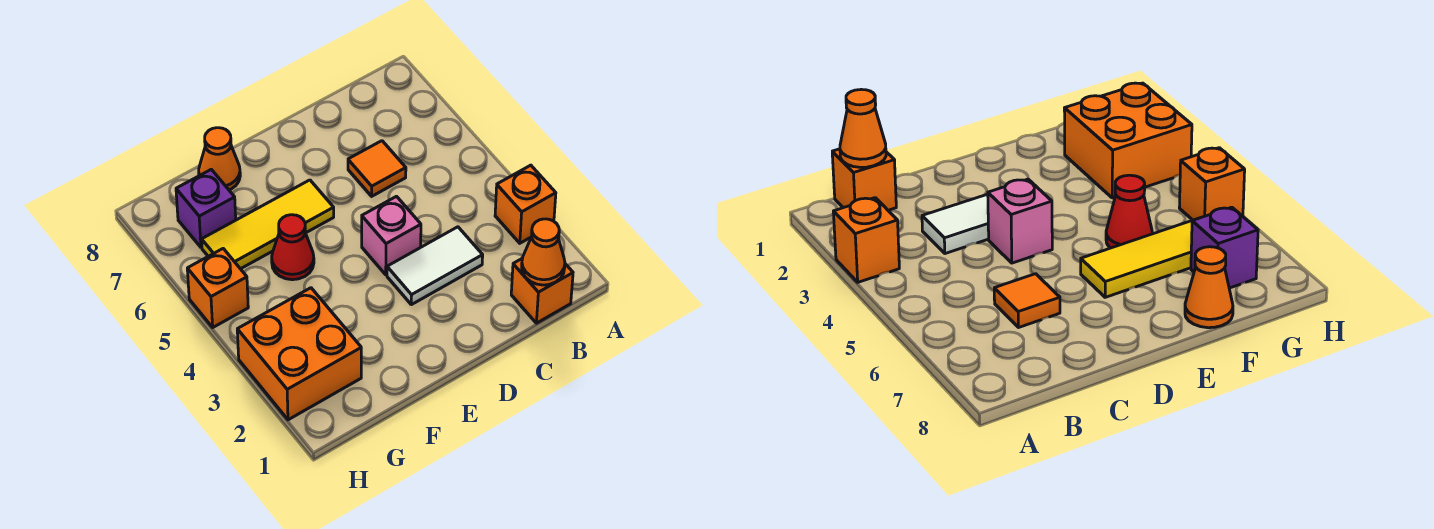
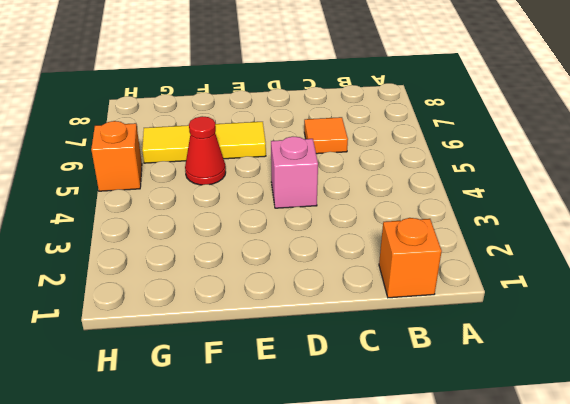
none -> orange 1x1 brick [495,165,556,243]
none -> white 1x2 tile [387,227,483,305]
none -> orange 1x1 cone [199,128,240,190]

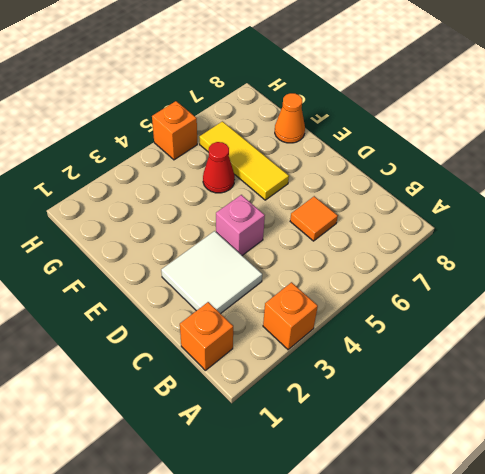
white 2x2 tile [161,231,262,314] -> white 1x2 tile [387,227,483,305]
none -> orange 2x2 brick [237,288,361,420]
none -> purple 1x1 brick [176,169,236,248]
none -> orange 1x1 cone [522,219,565,285]

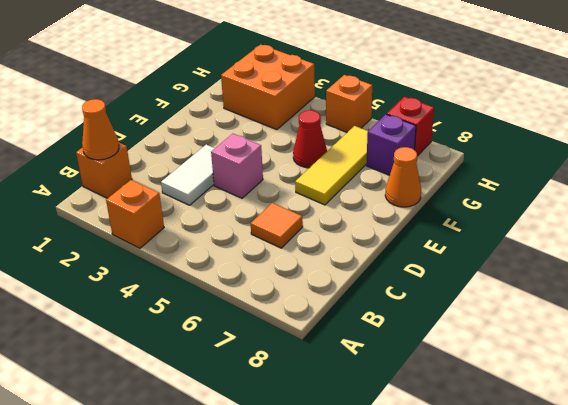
red 1x1 brick [387,97,434,156] -> none

